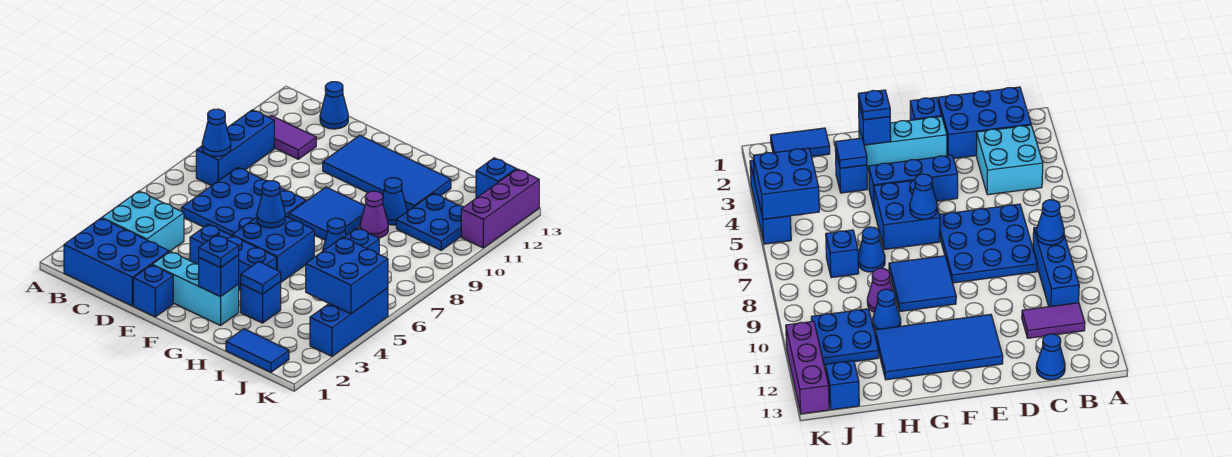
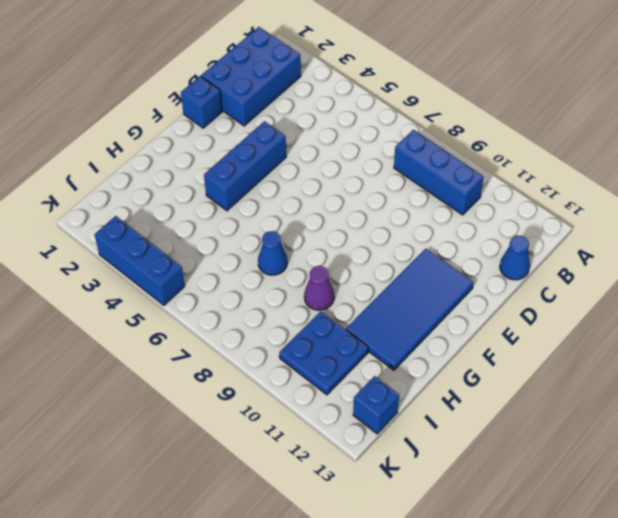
none -> cyan 2x2 brick [102,191,184,252]
none -> purple 1x2 tile [269,116,316,159]
none -> blue 3x3 plate [182,167,306,235]

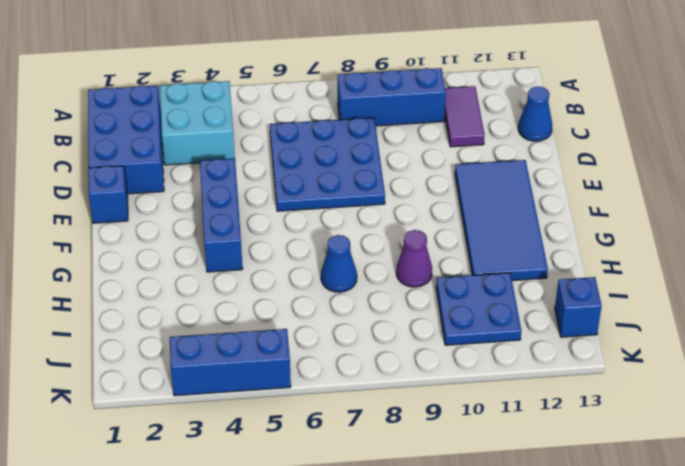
none -> cyan 1x3 brick [152,251,239,326]
none -> blue 2x2 brick [232,216,314,282]
none -> blue 2x2 tile [289,187,365,240]

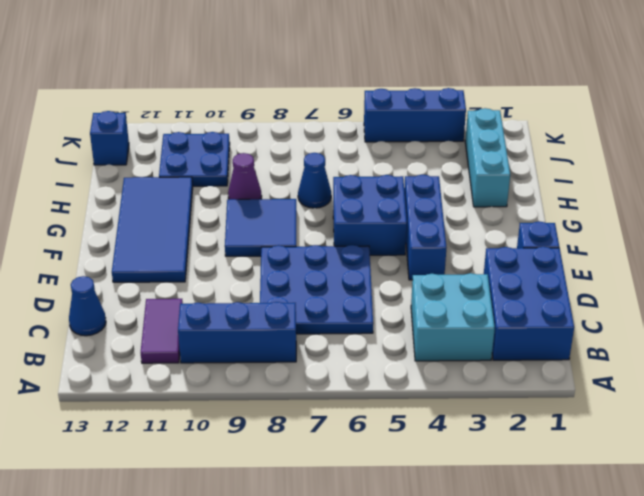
cyan 1x3 brick [465,108,510,207] -> cyan 1x3 brick moved to [152,251,239,326]
none -> blue 1x1 brick [241,282,281,323]
none -> blue 1x1 cone [383,178,407,225]
none -> blue 1x2 tile [226,329,289,372]

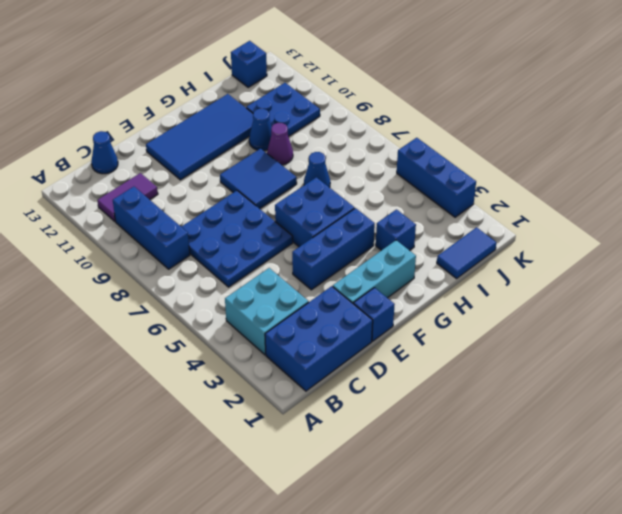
none -> blue 1x1 brick [344,228,379,254]
none -> purple 1x3 brick [461,169,539,248]
none -> blue 1x1 cone [202,109,231,157]

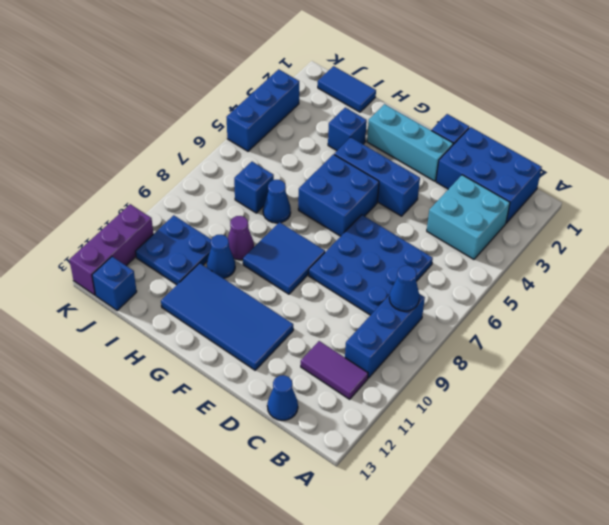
none -> blue 1x1 cone [257,181,285,228]
none -> blue 1x1 brick [199,255,239,297]
none -> blue 1x1 tile [241,261,281,294]

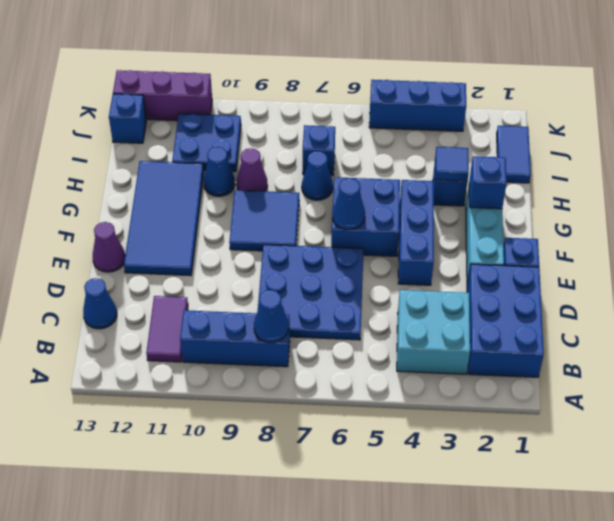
purple 1x1 cone [93,222,125,272] -> none
none -> blue 2x2 brick [306,237,388,314]
none -> blue 1x1 plate [199,235,239,268]

